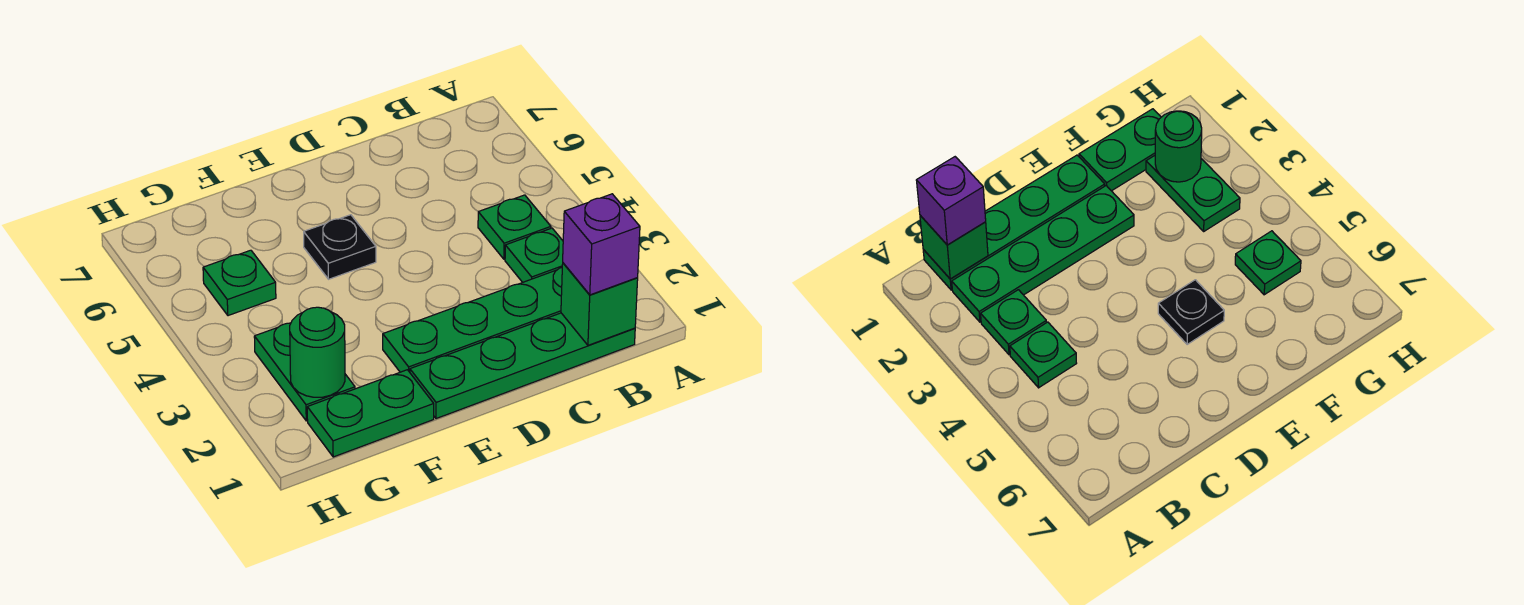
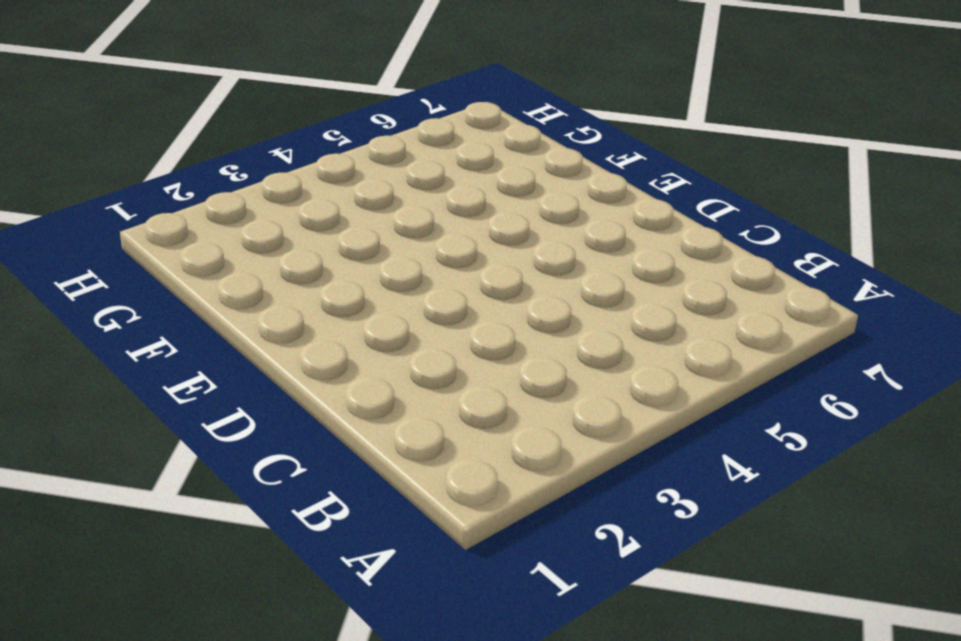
none -> green 1x4 plate [410,313,635,419]
none -> green 1x4 plate [383,268,562,372]

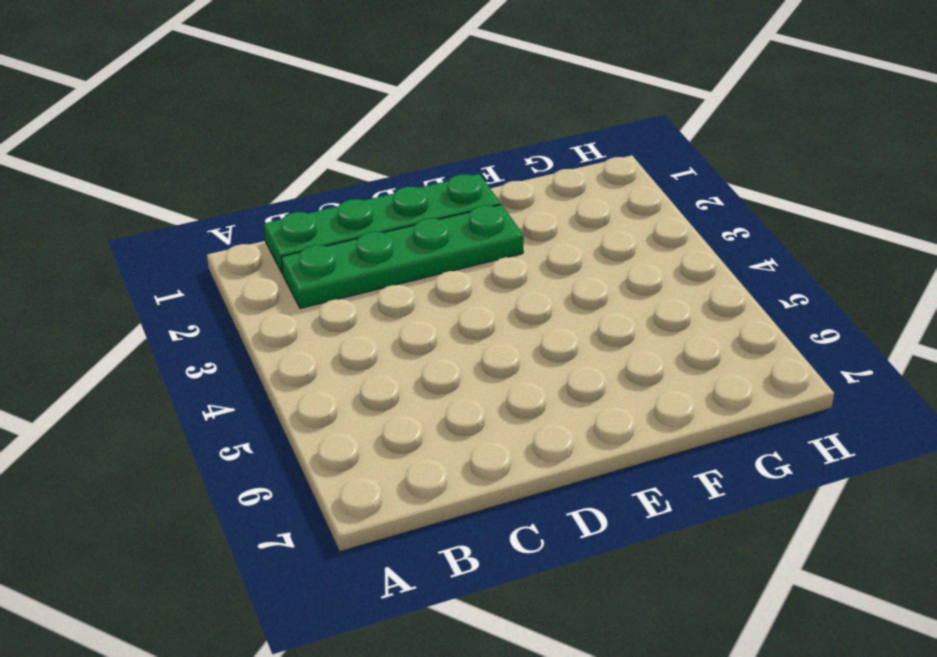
none -> green 1x1 plate [505,228,563,282]
none -> green 1x1 plate [478,195,551,259]

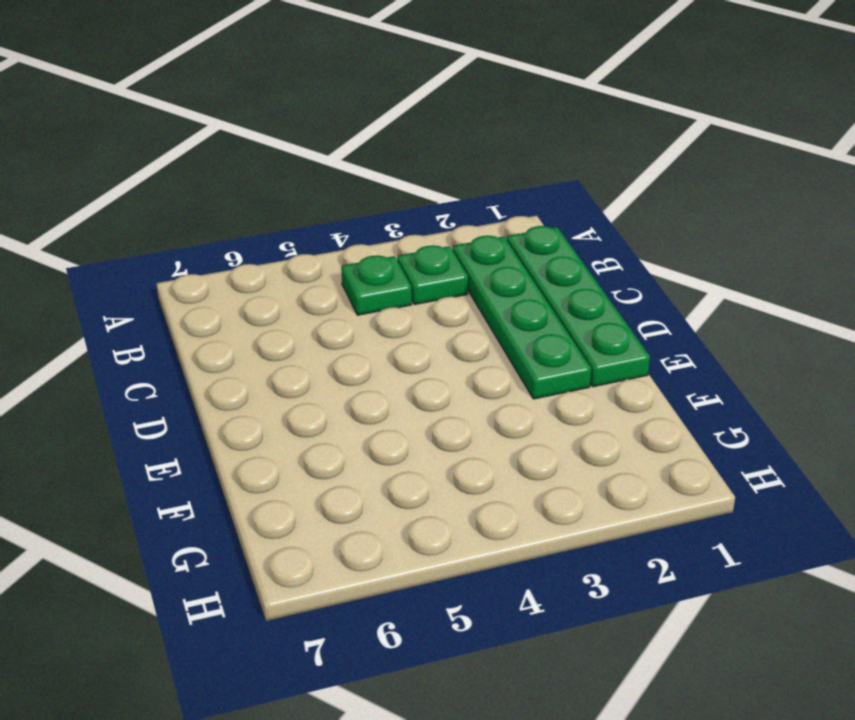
none -> black 1x1 plate [304,215,376,279]
none -> green 1x2 plate [307,370,434,457]

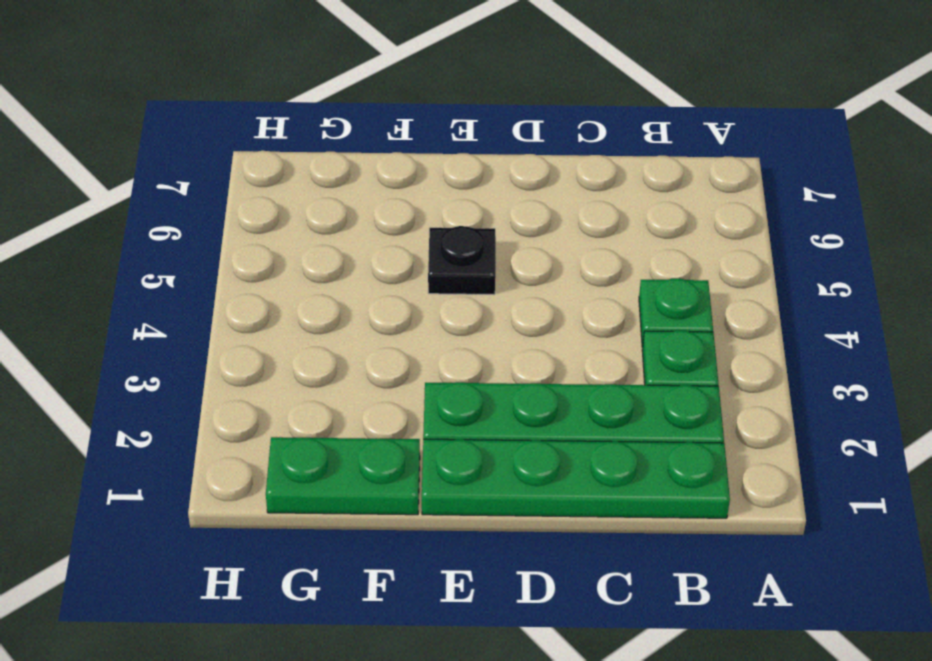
none -> green 1x2 plate [254,323,355,421]
none -> green 1x1 plate [203,250,276,316]

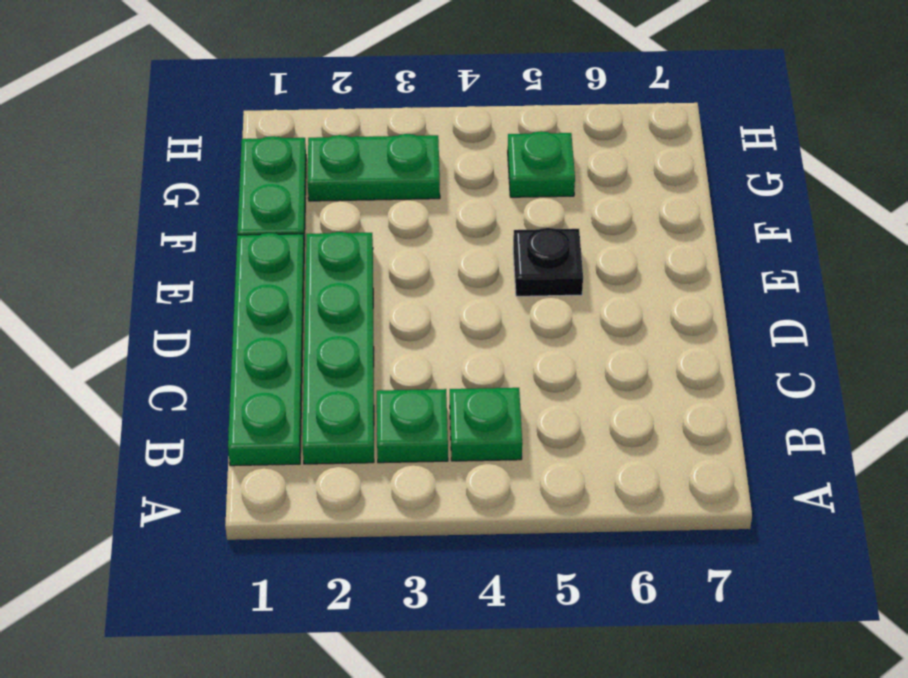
none -> green 1x1 brick [561,263,638,345]
none -> green 1x1 round brick [290,307,345,397]

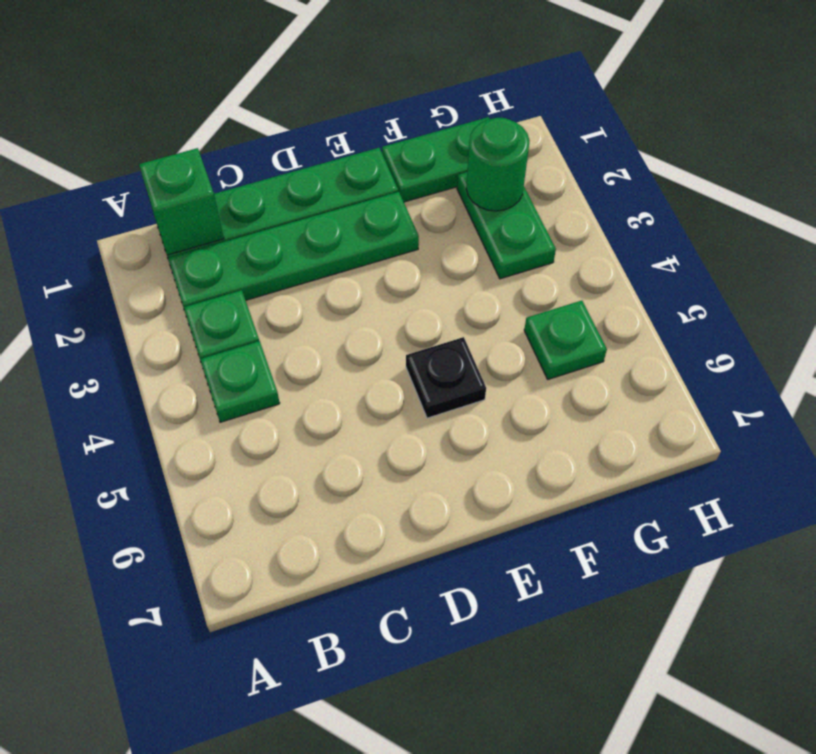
none -> purple 1x1 brick [563,194,640,295]

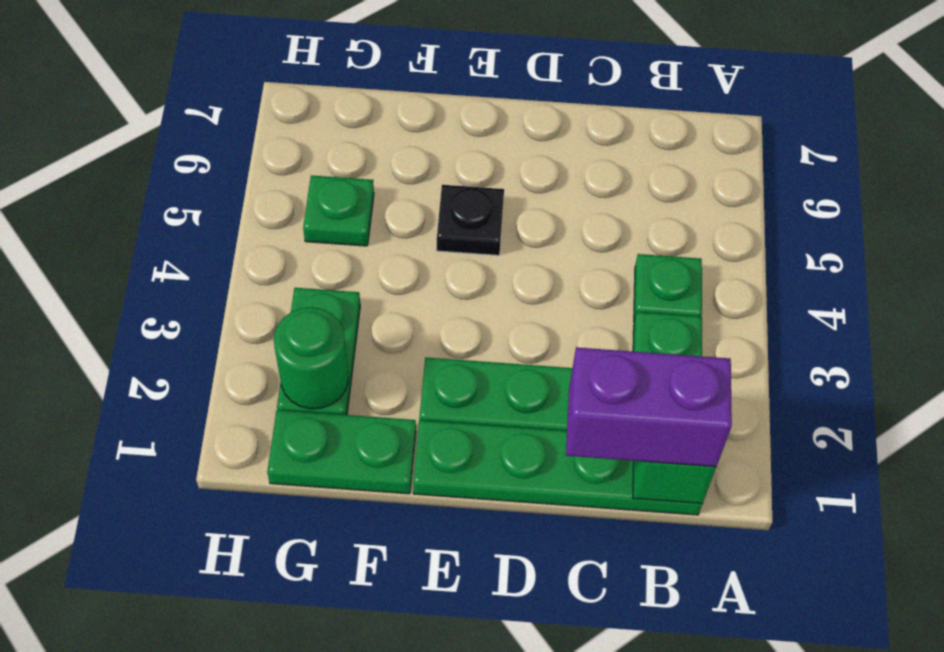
purple 1x2 brick [566,347,732,467] -> purple 1x1 brick [563,194,640,295]

